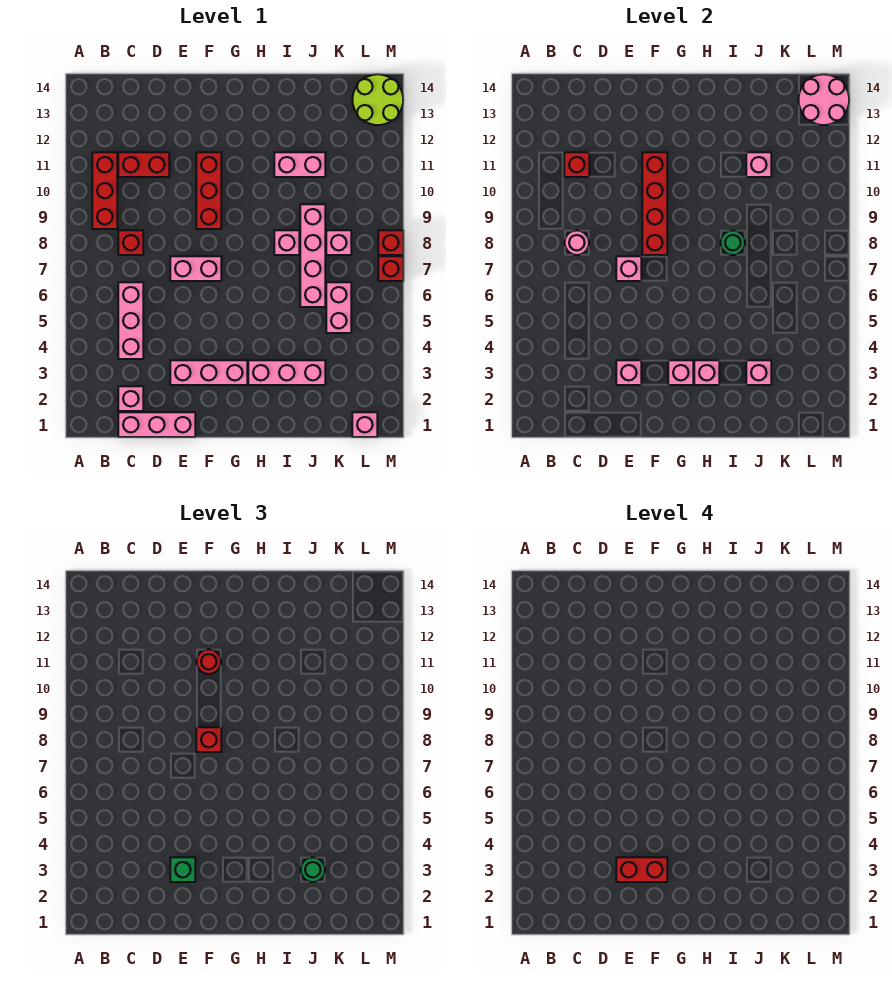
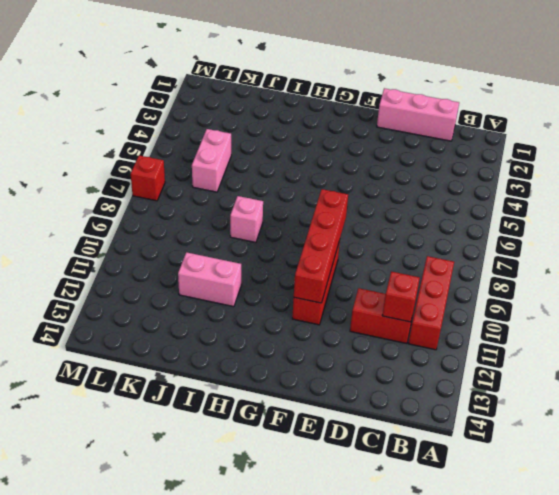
none -> pink 1x1 brick [118,386,143,411]
none -> pink 1x3 brick [118,282,143,359]
none -> red 1x1 brick [118,230,143,255]
none -> pink 1x3 brick [170,360,247,385]

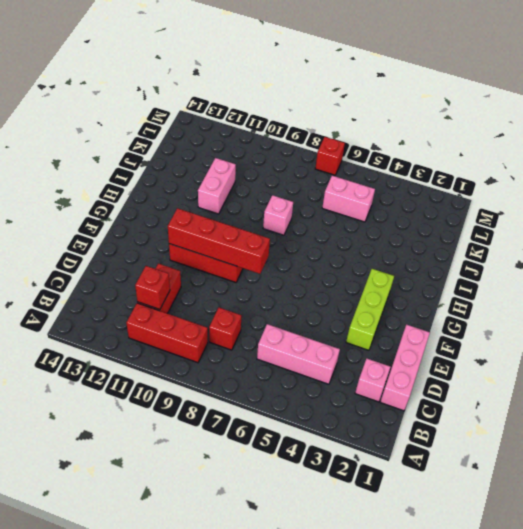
lime 1x3 brick [346,269,394,350] -> pink 1x3 brick [170,360,247,385]
none -> pink 1x2 brick [170,256,221,281]
none -> pink 1x3 brick [248,360,325,385]
none -> pink 1x4 brick [300,204,325,307]
none -> pink 1x1 brick [326,230,351,255]

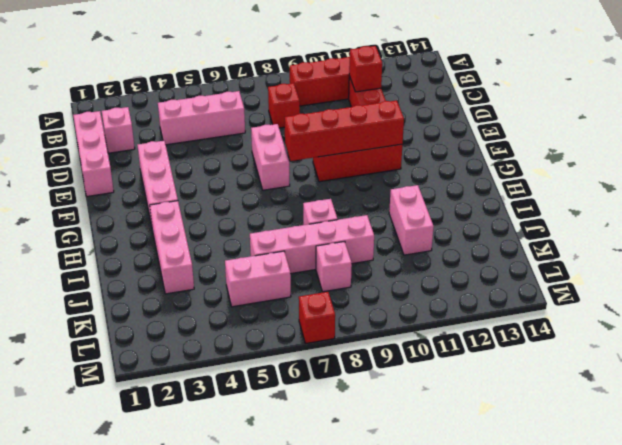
none -> pink 1x1 brick [352,412,377,437]
none -> lime 2x2 round brick [352,74,403,125]
none -> red 1x1 brick [378,230,403,255]
none -> pink 1x1 round brick [564,230,589,255]

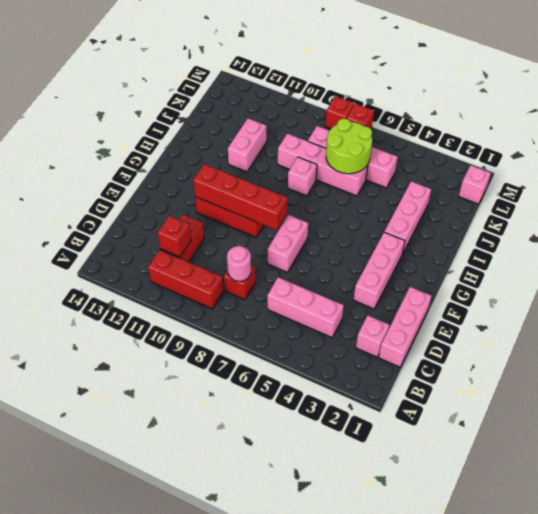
lime 2x2 round brick [326,119,372,174] -> lime 2x2 round brick moved to [352,74,403,125]
none -> pink 1x1 brick [616,360,641,385]
none -> pink 1x1 brick [616,256,641,281]
none -> pink 1x1 brick [668,360,693,385]
none -> pink 1x1 brick [694,360,719,385]

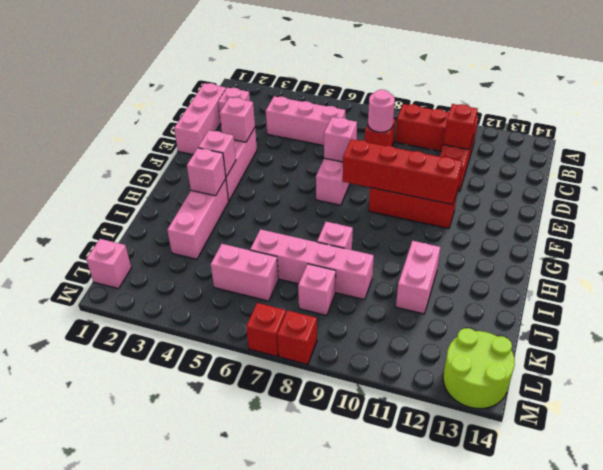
none -> green 1x1 round brick [720,230,745,255]
none -> pink 1x1 brick [746,360,771,385]
none -> pink 1x1 brick [746,152,771,177]
none -> pink 2x2 round brick [798,74,849,125]

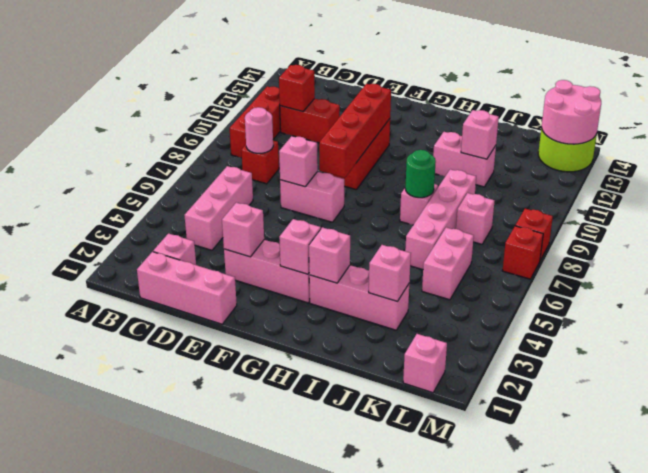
none -> green 1x1 brick [170,857,195,882]
none -> red 1x1 brick [196,727,221,752]
none -> red 1x1 round brick [196,649,221,674]
none -> green 1x1 round brick [300,857,325,882]

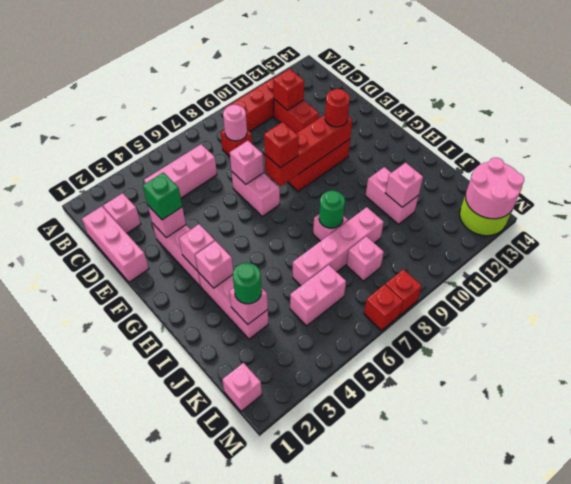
none -> red 1x2 brick [616,857,667,882]

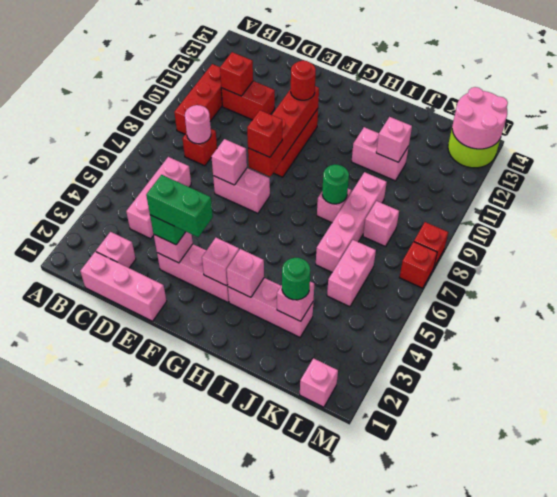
green 1x2 brick [146,175,213,237] -> red 1x2 brick [616,857,667,882]

